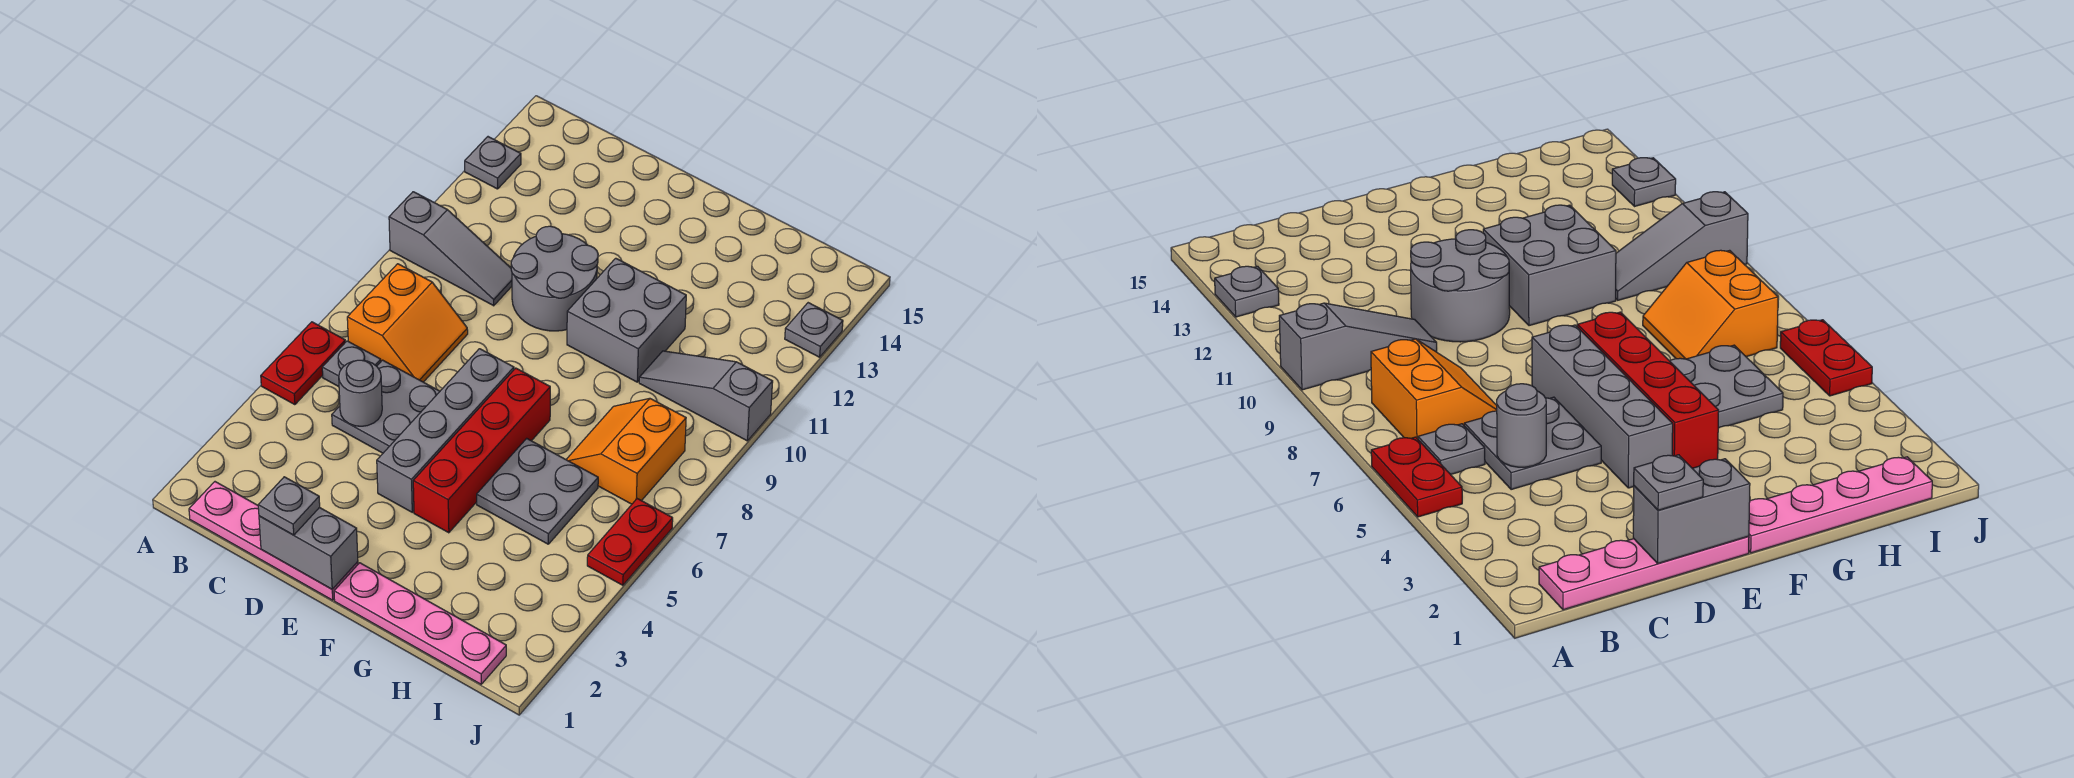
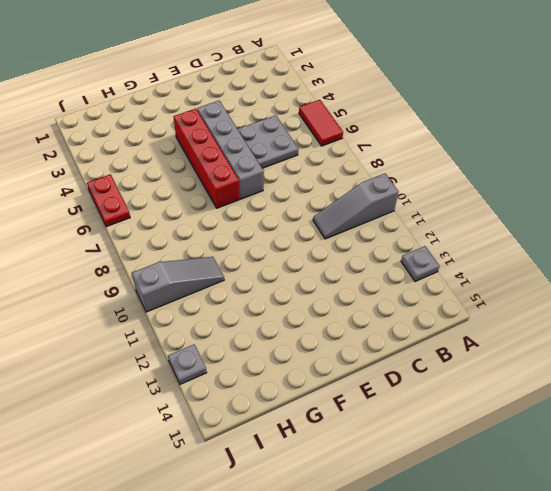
red 1x2 tile [299,100,343,146] -> red 1x2 plate [261,322,345,405]
none -> pink 1x4 plate [189,482,358,600]
none -> grey 1x1 plate [322,341,381,387]
none -> orange 2x2 slope [347,264,468,382]

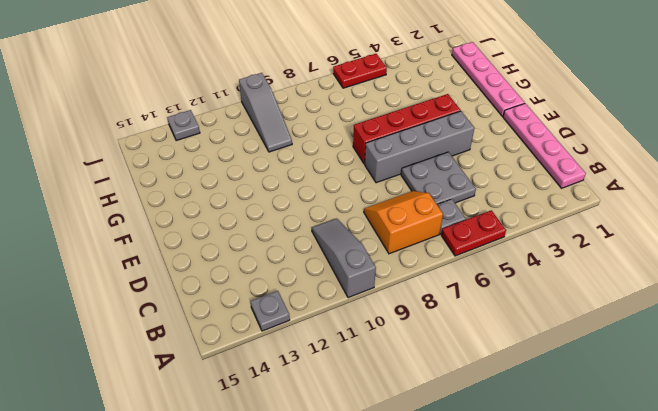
none -> grey 2x2 round brick [511,226,598,331]
none -> grey 2x2 brick [567,258,686,382]
none -> grey 2x2 plate [477,439,598,544]

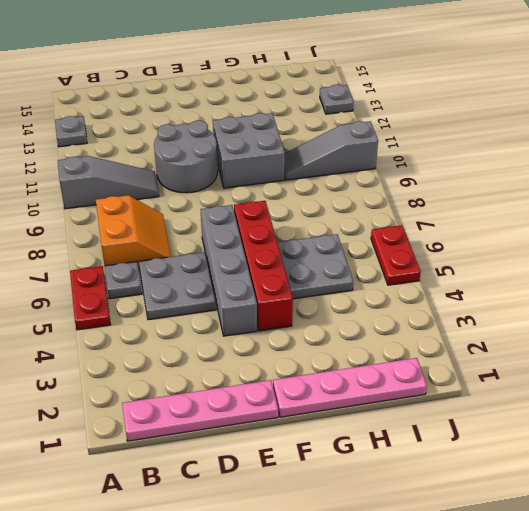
none -> orange 2x2 slope [566,398,686,504]
none -> grey 1x1 round brick [339,360,382,426]
none -> grey 1x2 brick [259,507,358,589]

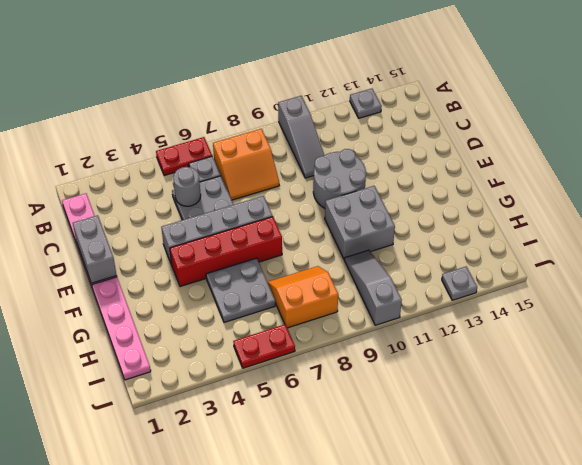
none -> grey 1x1 plate [258,477,320,535]

